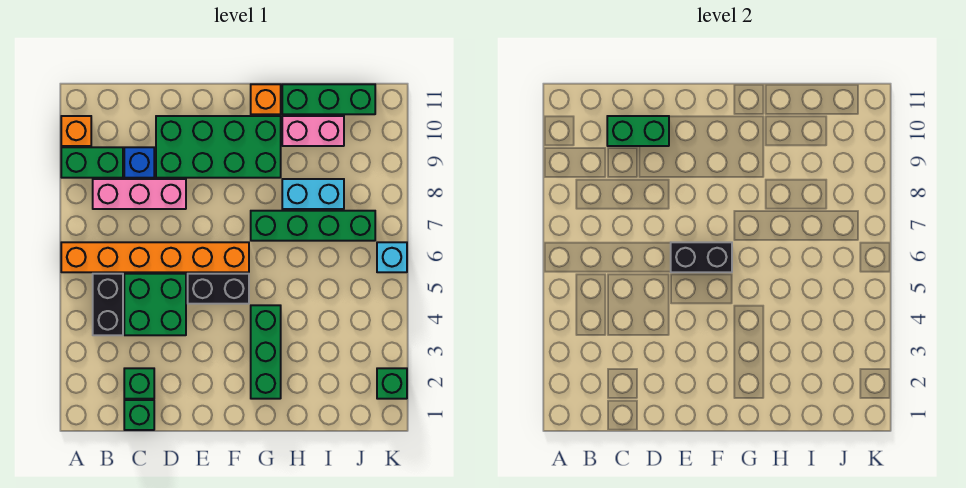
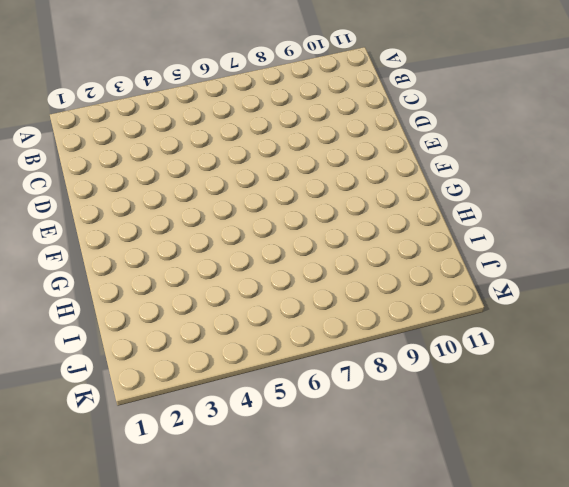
none -> orange 1x6 brick [61,242,249,272]
none -> green 1x2 brick [61,147,123,178]
none -> orange 1x1 brick [61,116,91,146]

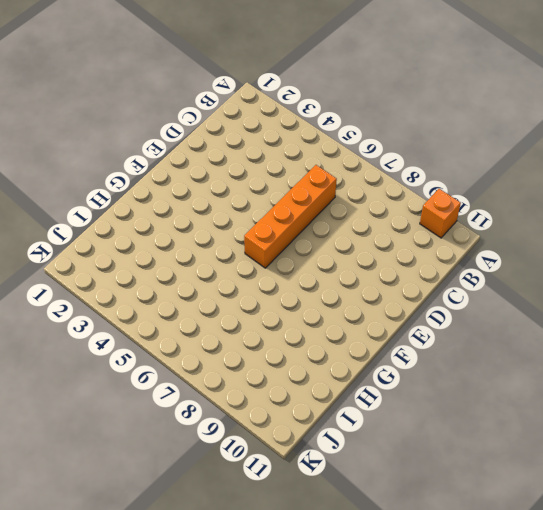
orange 1x4 brick [244,165,337,268] -> orange 1x6 brick [61,242,249,272]
none -> green 1x2 brick [61,147,123,178]
none -> black 1x2 brick [93,274,123,335]
none -> pink 1x3 brick [93,179,186,209]

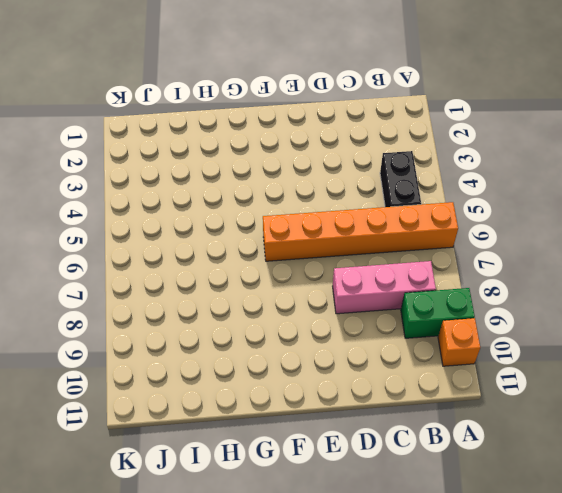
none -> green 1x1 brick [124,400,154,430]
none -> green 1x1 brick [124,368,154,399]
none -> green 2x2 brick [124,274,186,335]

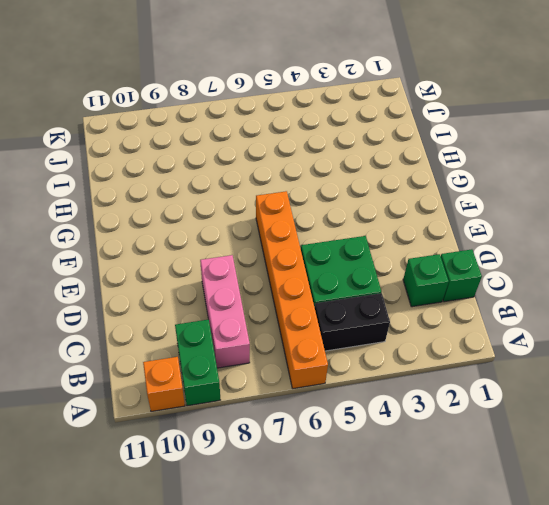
none -> blue 1x1 brick [124,147,154,178]
none -> green 2x4 brick [156,116,281,178]
none -> black 1x2 brick [188,274,249,304]

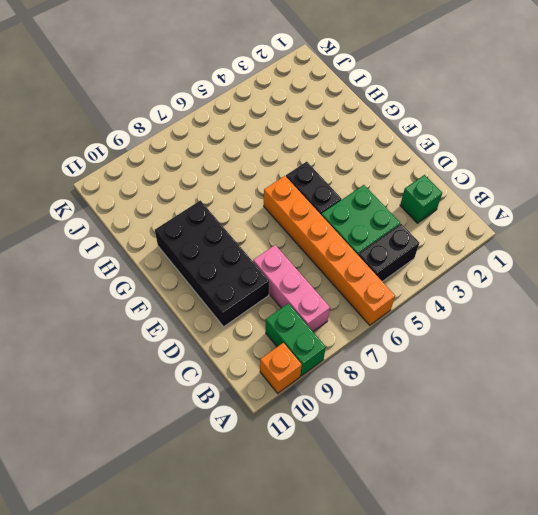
black 2x4 brick [155,200,269,327] -> green 2x4 brick [156,116,281,178]
none -> green 1x1 brick [124,400,154,430]
none -> blue 1x1 brick [124,147,154,178]
none -> green 1x3 brick [251,305,281,399]

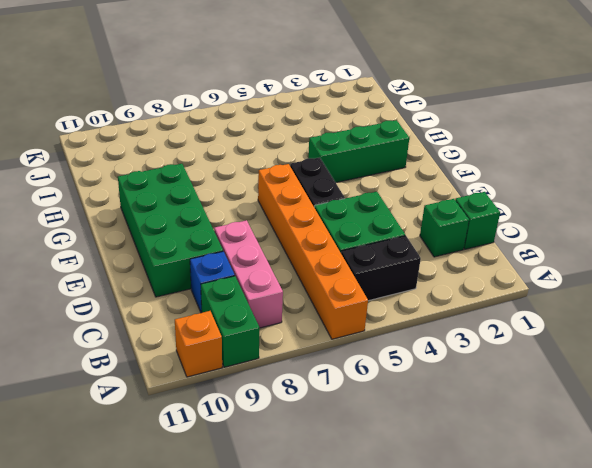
none -> green 1x4 brick [251,211,375,241]
none -> orange 1x1 brick [251,84,281,114]
none -> cyan 1x2 brick [282,179,344,209]

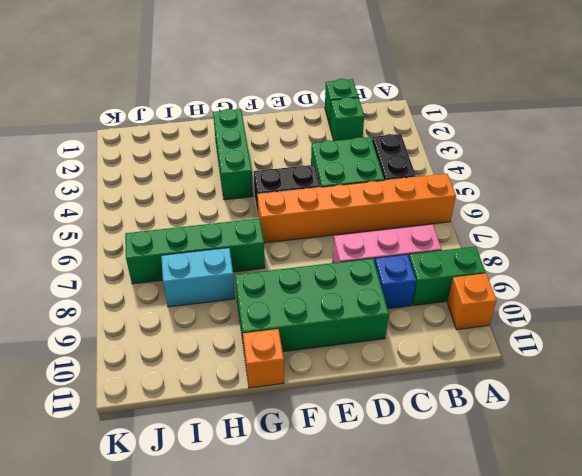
none -> pink 1x2 brick [282,116,344,146]
none -> green 1x3 brick [282,84,375,114]
none -> green 1x1 brick [377,368,407,399]

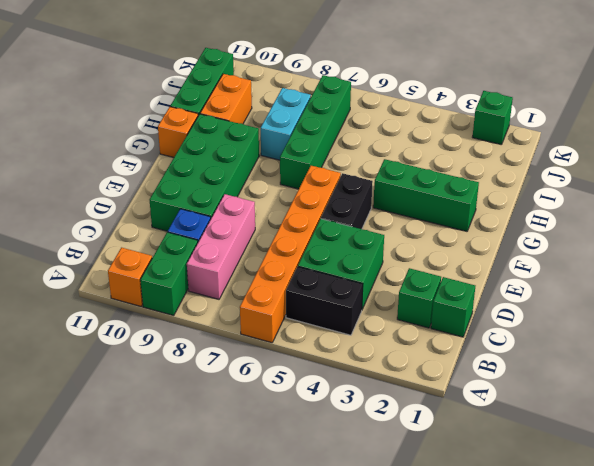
orange 1x2 brick [200,74,252,124] -> pink 1x2 brick [282,116,344,146]
none -> cyan 1x1 brick [377,242,407,272]
none -> green 1x2 brick [607,116,669,146]
none -> black 1x2 brick [671,242,732,272]

